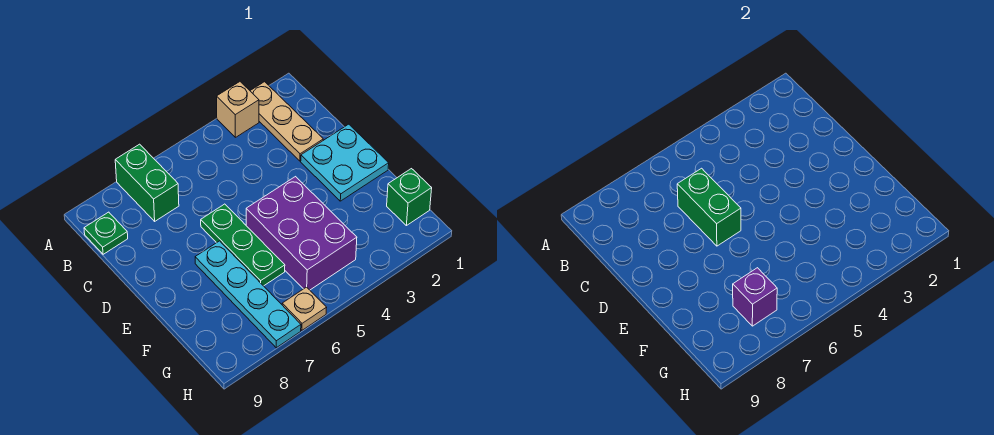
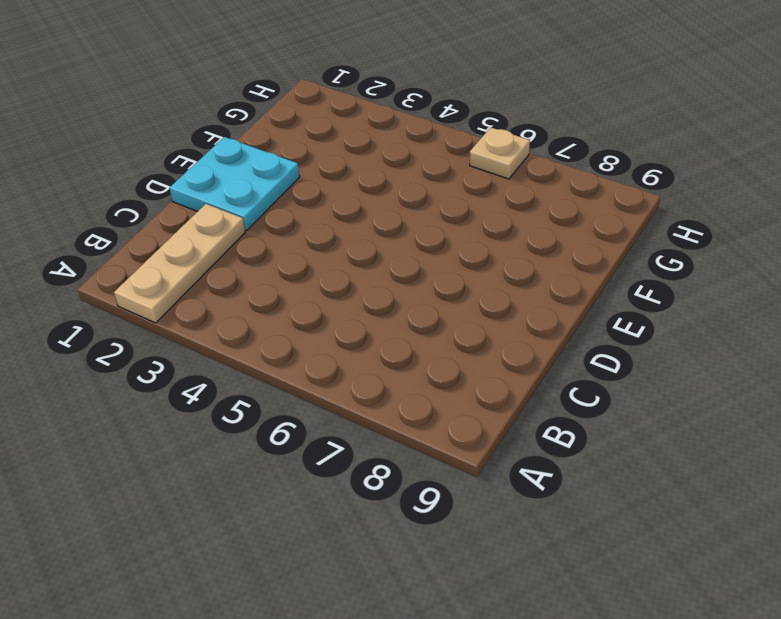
none -> tan 1x1 brick [217,82,259,137]
none -> green 1x2 brick [115,144,179,221]
none -> green 1x1 plate [84,212,128,254]

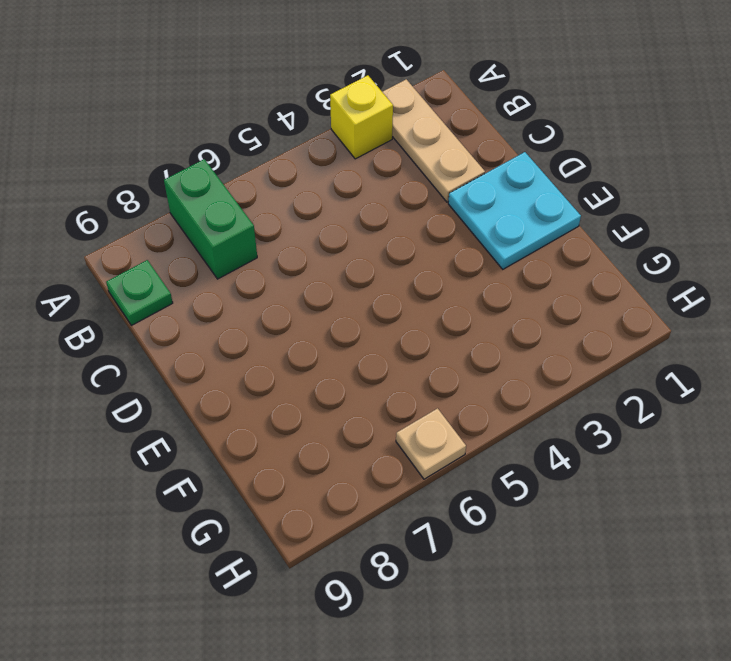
yellow 1x1 brick [330,75,393,159] -> tan 1x1 brick [217,82,259,137]
none -> green 1x3 plate [201,204,285,286]
none -> purple 2x3 brick [246,177,357,290]
none -> cyan 1x4 plate [195,241,301,348]

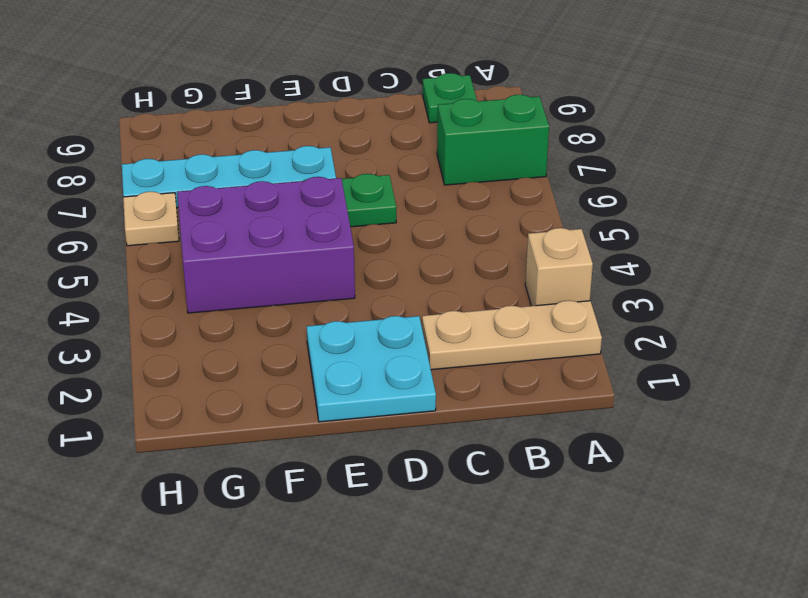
none -> green 1x1 brick [387,169,432,226]
none -> green 1x2 brick [677,168,741,246]
none -> purple 1x1 brick [733,268,777,326]

